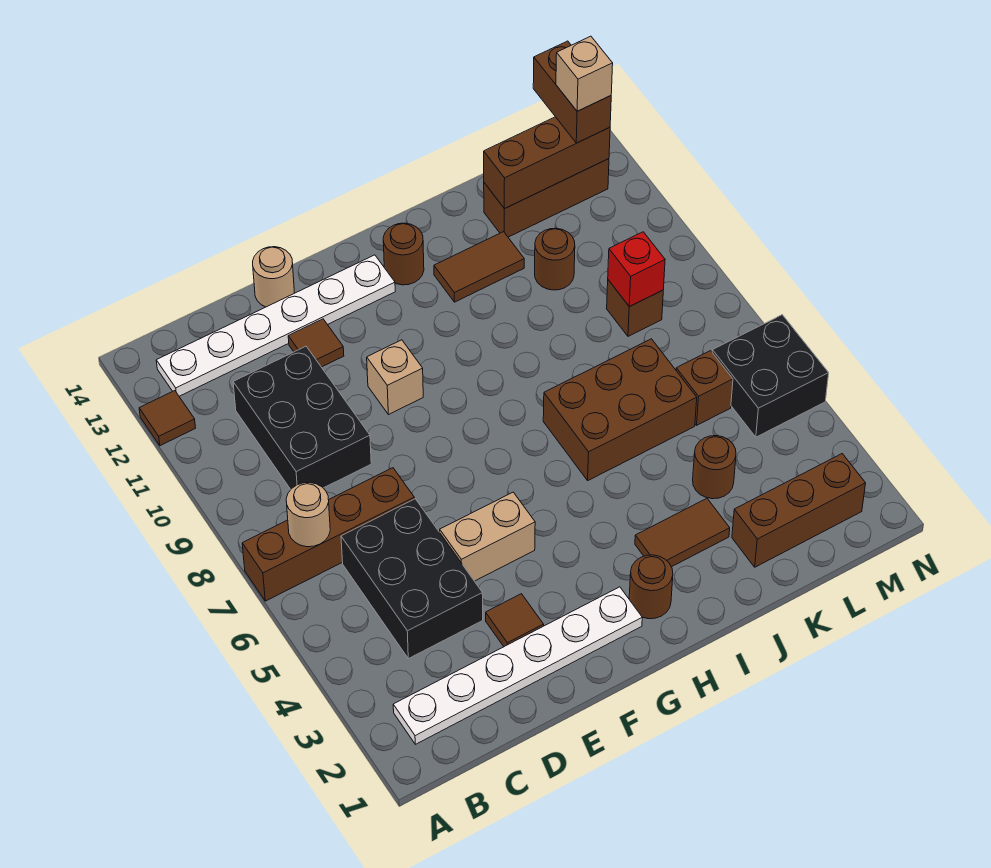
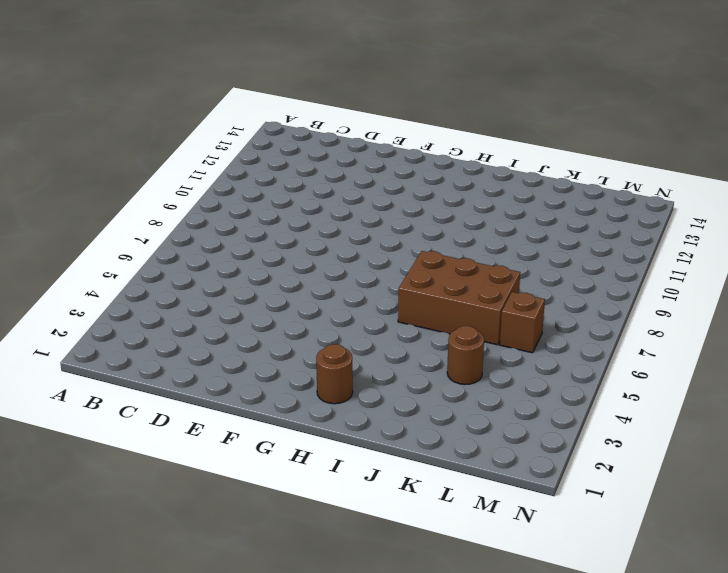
none -> brown 1x4 brick [242,468,414,601]
none -> brown 1x1 tile [139,391,196,446]
none -> white 1x6 plate [393,587,642,744]

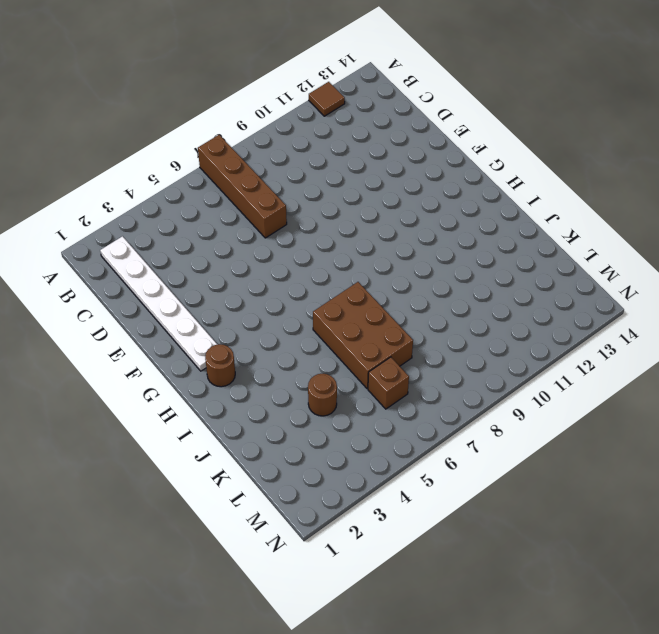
none -> white 1x6 plate [156,255,395,396]
none -> black 2x3 brick [341,499,483,659]
none -> black 2x3 brick [233,346,371,489]

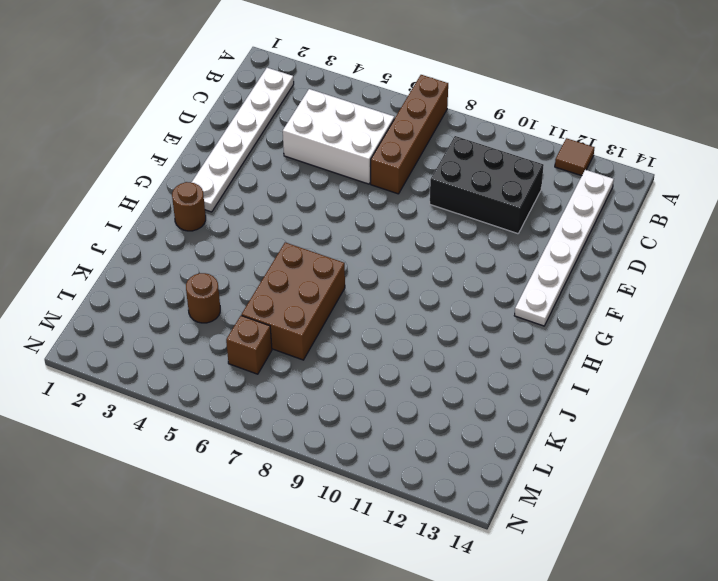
white 2x3 brick [283,89,394,184] -> black 2x3 brick [341,499,483,659]
none -> brown 1x1 tile [486,594,544,647]
none -> tan 1x2 brick [440,492,535,581]
none -> brown 1x1 tile [288,319,344,367]

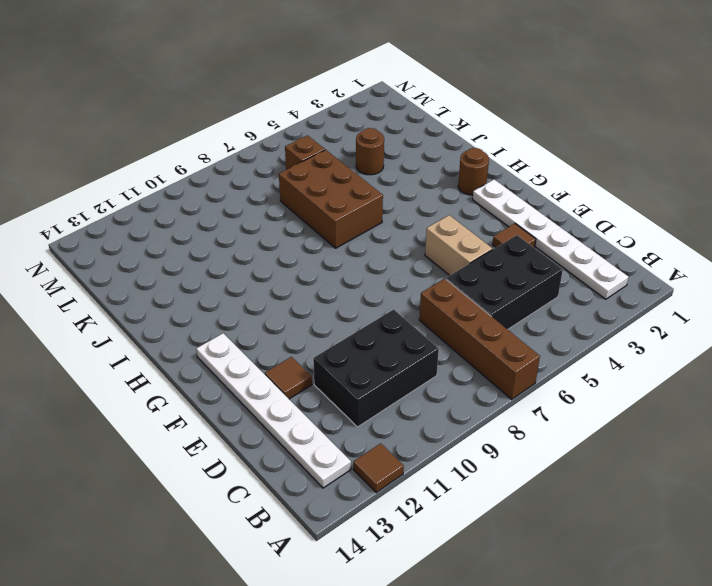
none -> tan 1x1 round brick [253,247,294,307]
none -> tan 1x1 brick [367,340,423,415]
none -> brown 1x1 round brick [383,223,424,285]

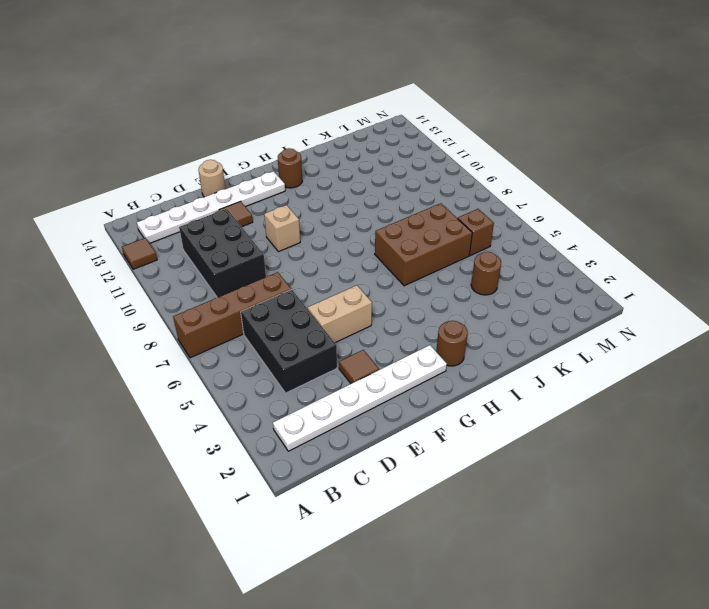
none -> brown 1x2 tile [635,498,730,567]
none -> brown 1x2 tile [434,232,524,302]
none -> brown 1x3 brick [732,454,866,567]

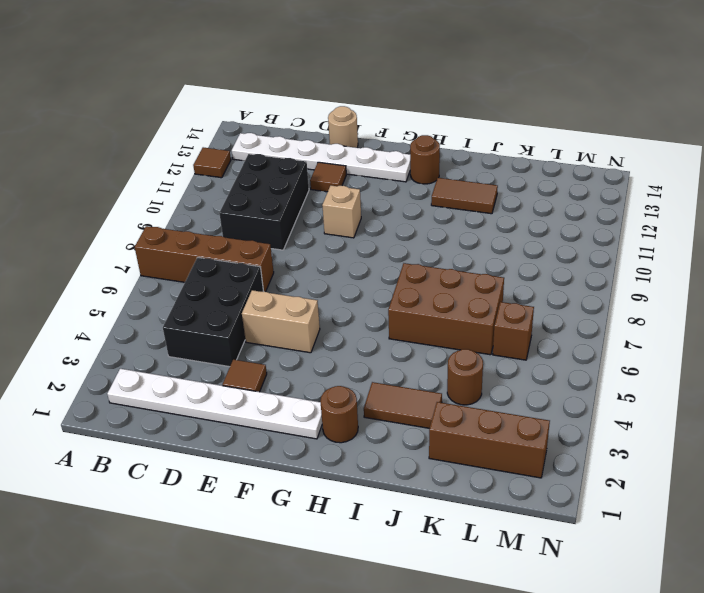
none -> brown 1x1 round brick [535,228,575,290]
none -> brown 1x3 brick [484,159,609,237]
none -> brown 1x1 brick [607,280,663,336]

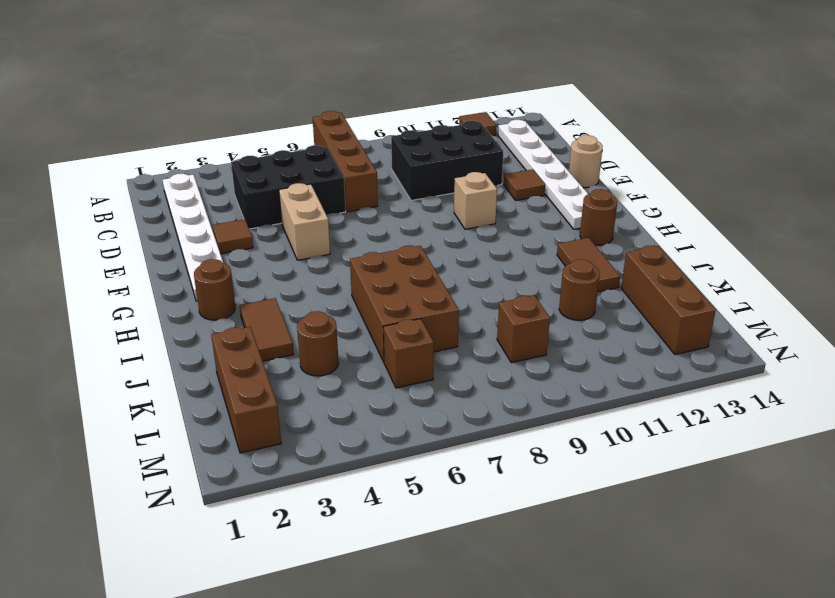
none -> black 2x2 brick [712,315,829,437]
none -> tan 1x1 round brick [286,482,330,547]
none -> brown 1x3 brick [484,117,610,209]

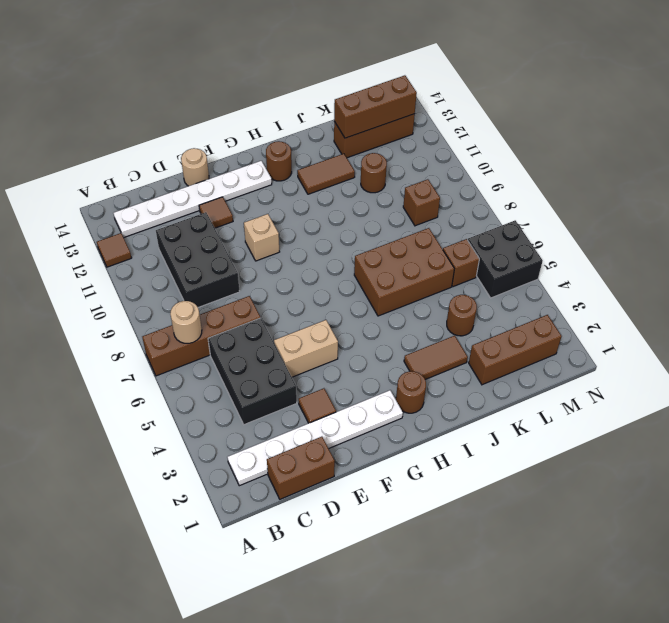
brown 1x2 brick [267,437,335,499] -> brown 1x2 brick turned to [533,41,611,143]
none -> red 1x1 brick [608,232,665,307]
none -> tan 1x1 brick [556,36,613,111]

